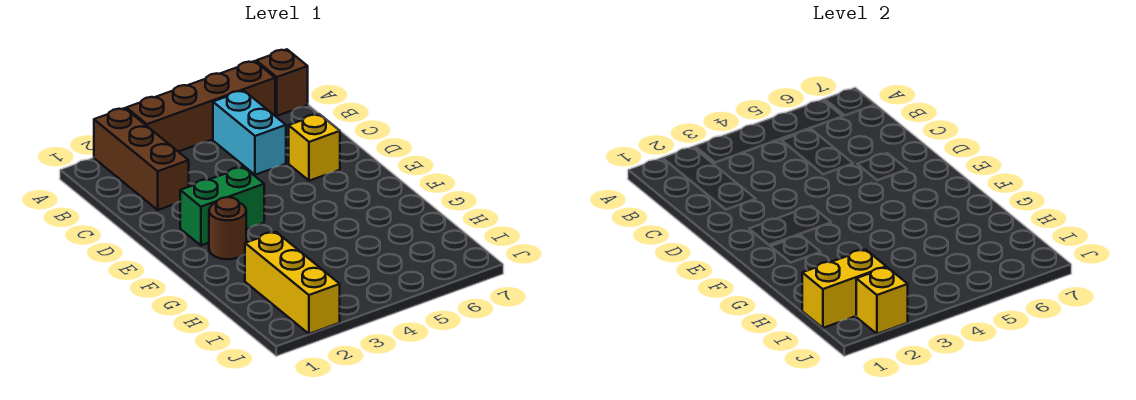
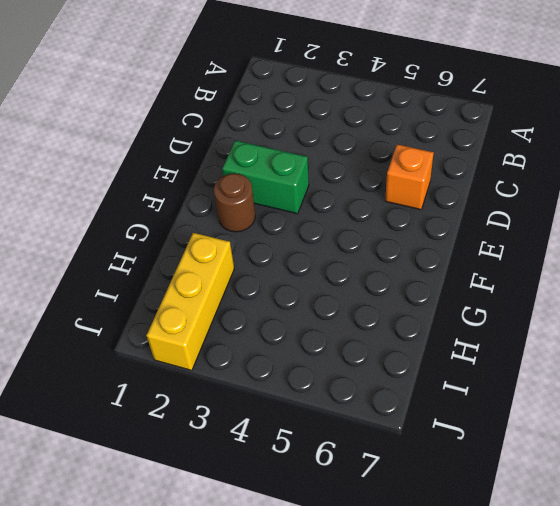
orange 1x1 brick [385,145,434,210] -> yellow 1x1 brick [289,114,340,181]
none -> brown 1x3 brick [94,108,189,210]
none -> brown 1x4 brick [126,61,275,152]

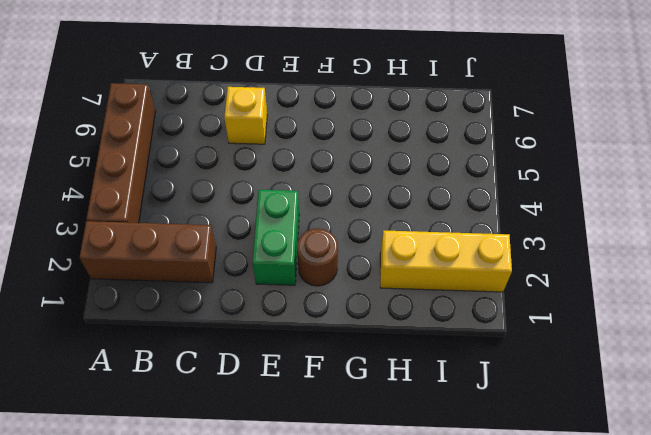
none -> brown 1x1 brick [256,49,308,116]
none -> cyan 1x2 brick [213,91,286,175]

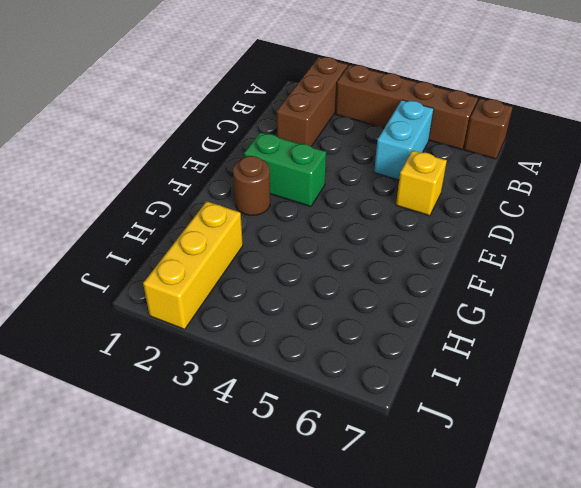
none -> yellow 1x2 brick [802,250,886,328]
none -> yellow 1x1 brick [856,267,908,334]

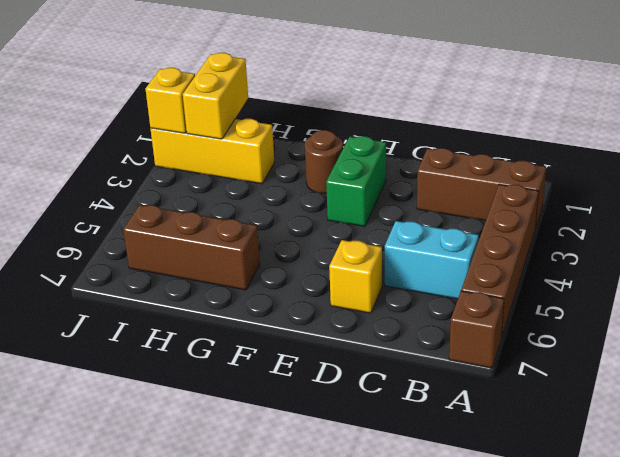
brown 1x3 brick [123,205,260,290] -> none

